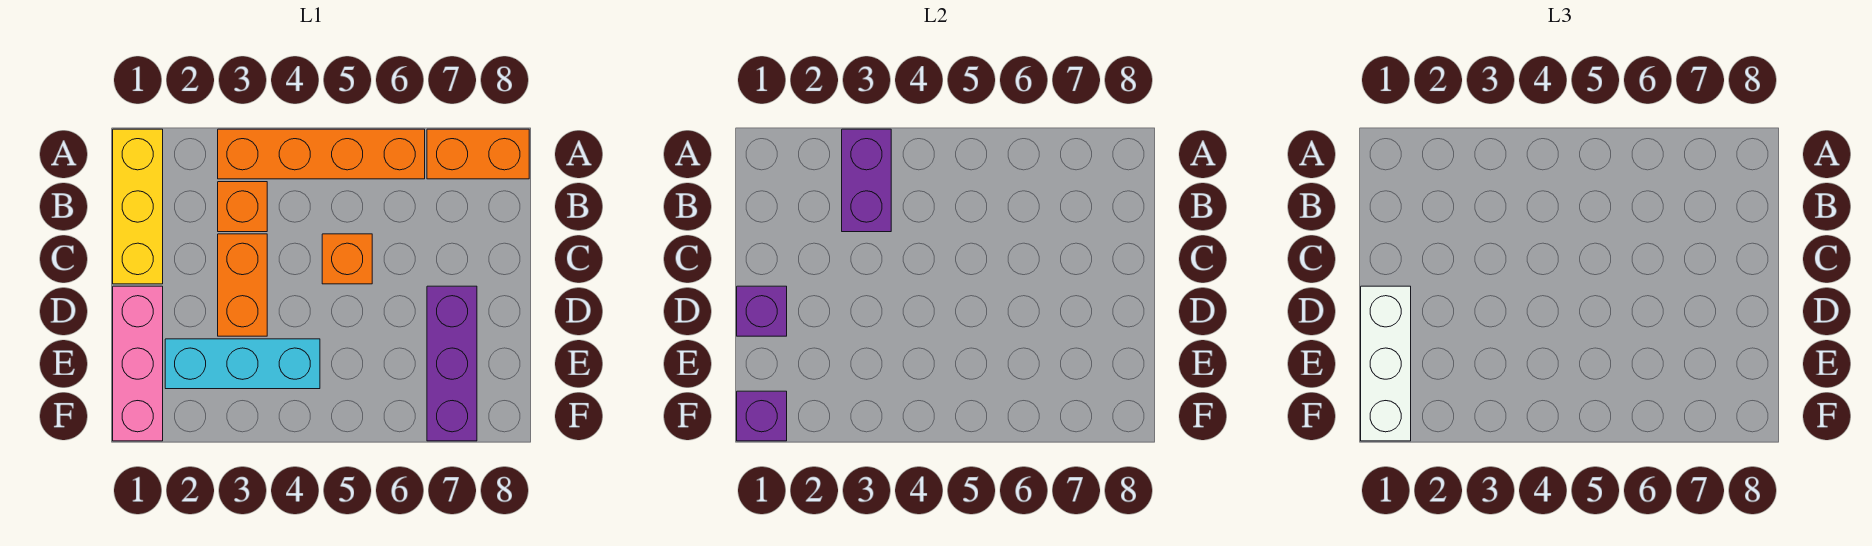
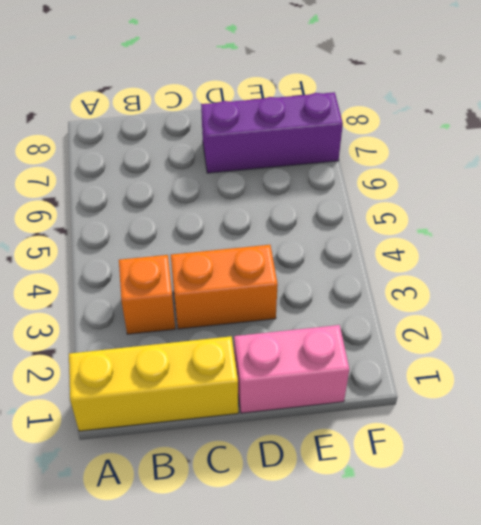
pink 1x2 brick [234,325,349,413] -> pink 1x3 brick [113,286,163,441]
none -> orange 1x4 brick [218,129,425,179]
none -> orange 1x2 brick [427,129,529,179]
none -> orange 1x1 brick [322,234,372,284]

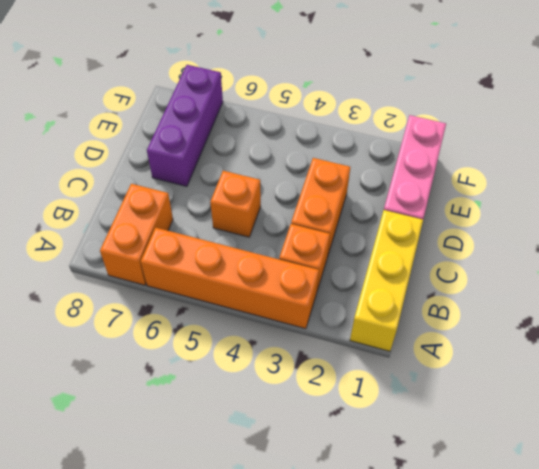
orange 1x2 brick [100,184,173,285] -> orange 1x2 brick turned to [427,129,529,179]
none -> cyan 1x3 brick [165,339,320,389]
none -> purple 1x2 brick [842,129,891,232]
none -> purple 1x1 brick [737,286,787,336]

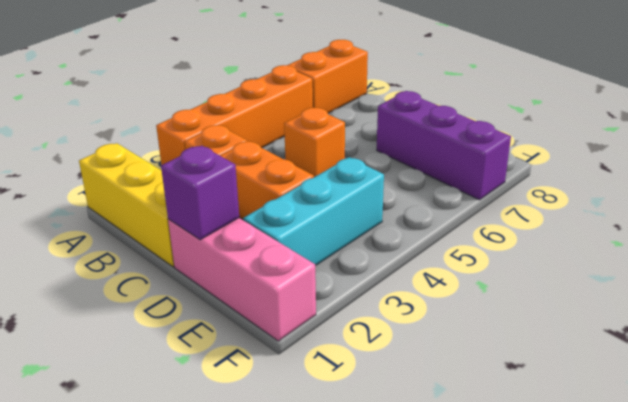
none -> purple 1x2 brick [842,129,891,232]
none -> purple 1x1 brick [737,391,787,441]
none -> white 1x3 brick [1361,286,1411,441]

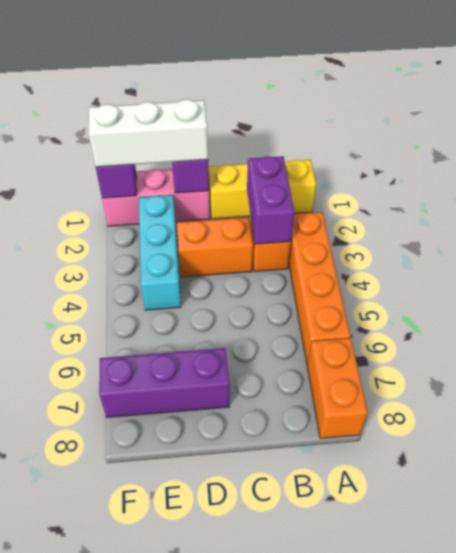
purple 1x2 brick [247,156,294,244] -> purple 1x2 brick turned to [842,129,891,232]
none -> orange 1x1 brick [322,234,372,284]

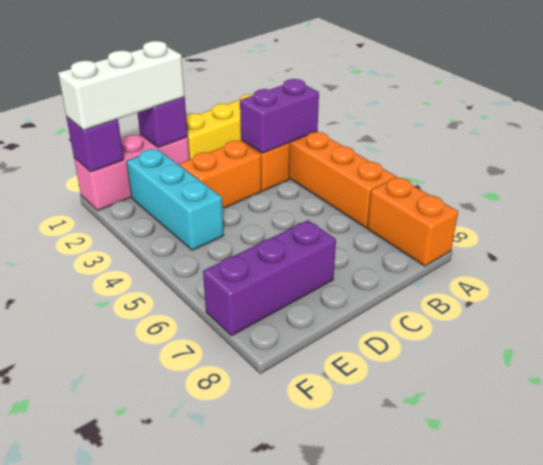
none -> orange 1x1 brick [322,234,372,284]

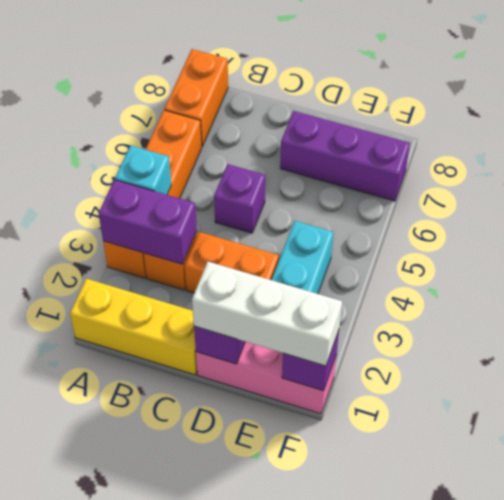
cyan 1x1 brick [115,145,171,195] -> none
purple 1x1 brick [214,164,265,233] -> orange 1x1 brick [322,234,372,284]

